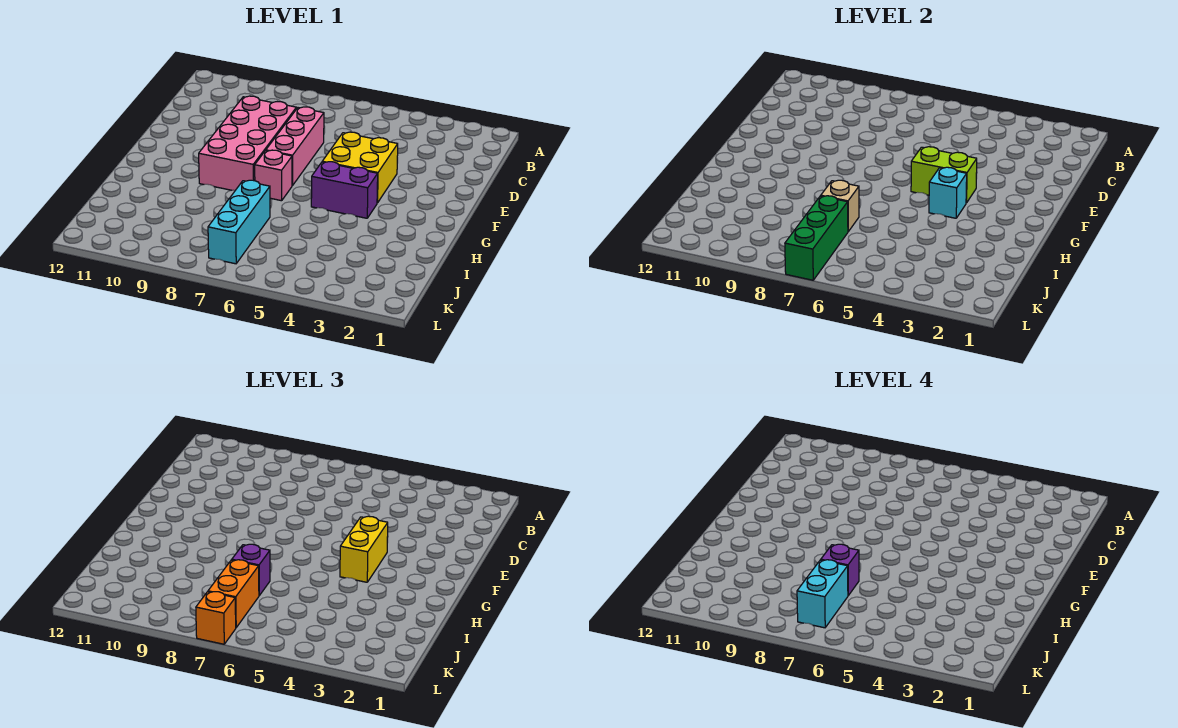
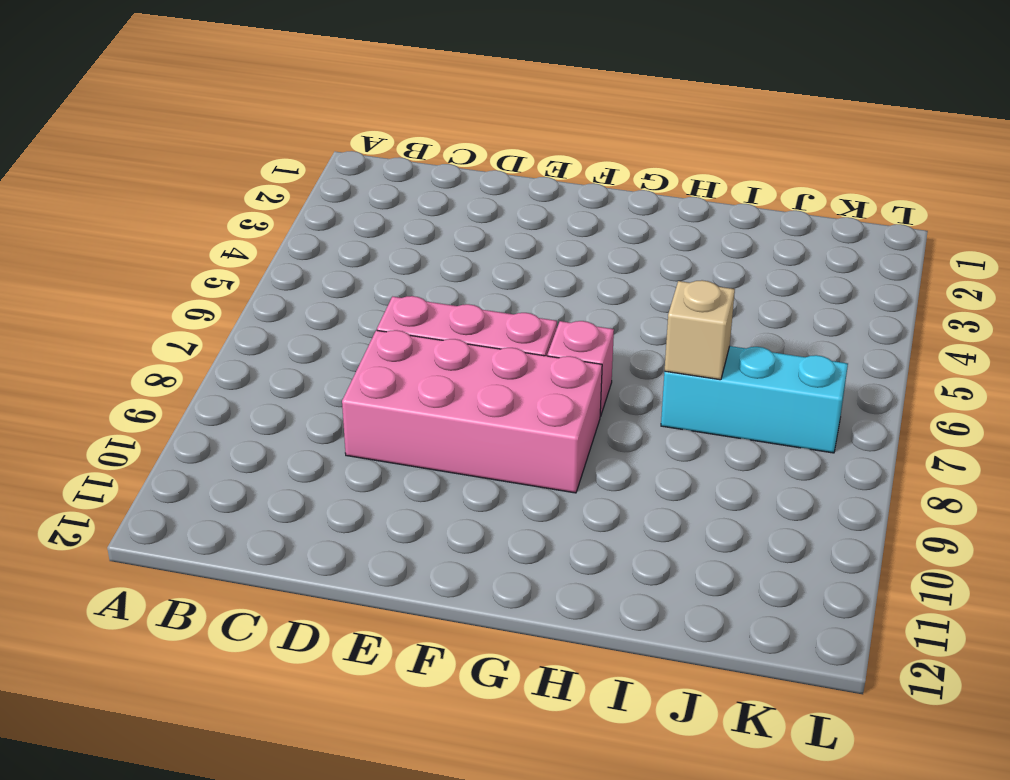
none -> yellow 2x2 brick [322,132,398,203]
none -> purple 1x2 brick [311,162,378,218]
none -> lime 1x2 brick [911,147,977,203]

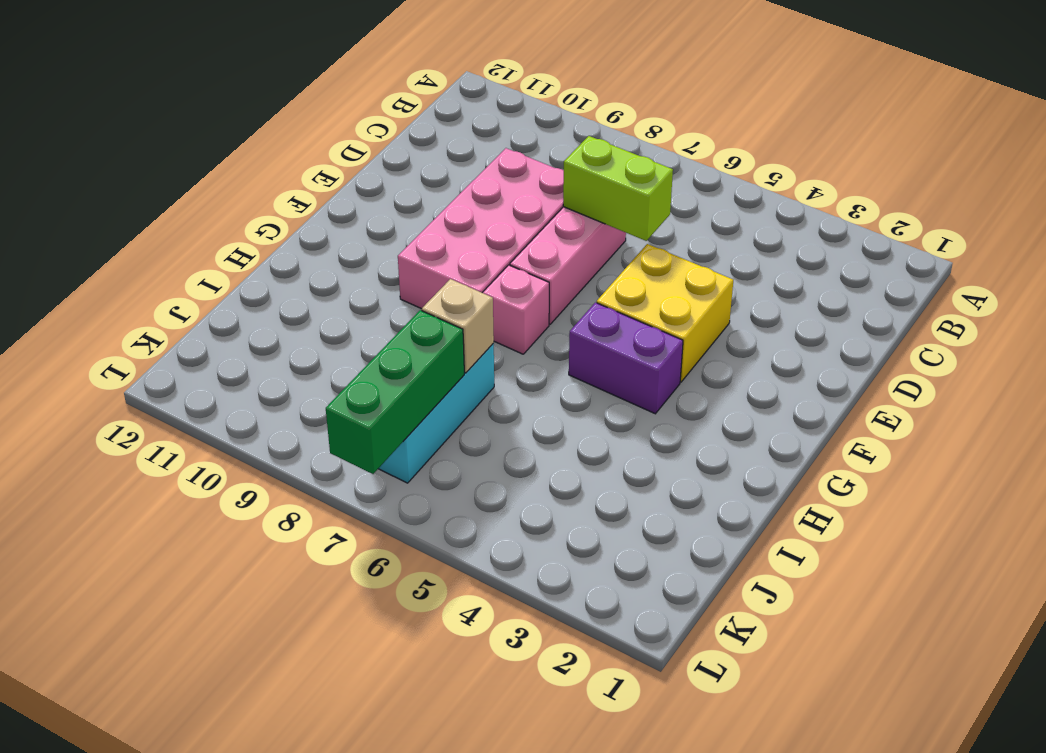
lime 1x2 brick [563,136,673,241] -> lime 1x2 brick moved to [911,147,977,203]
none -> cyan 1x1 brick [929,167,967,218]
none -> yellow 1x2 brick [340,516,388,582]
none -> purple 1x1 brick [232,544,270,595]

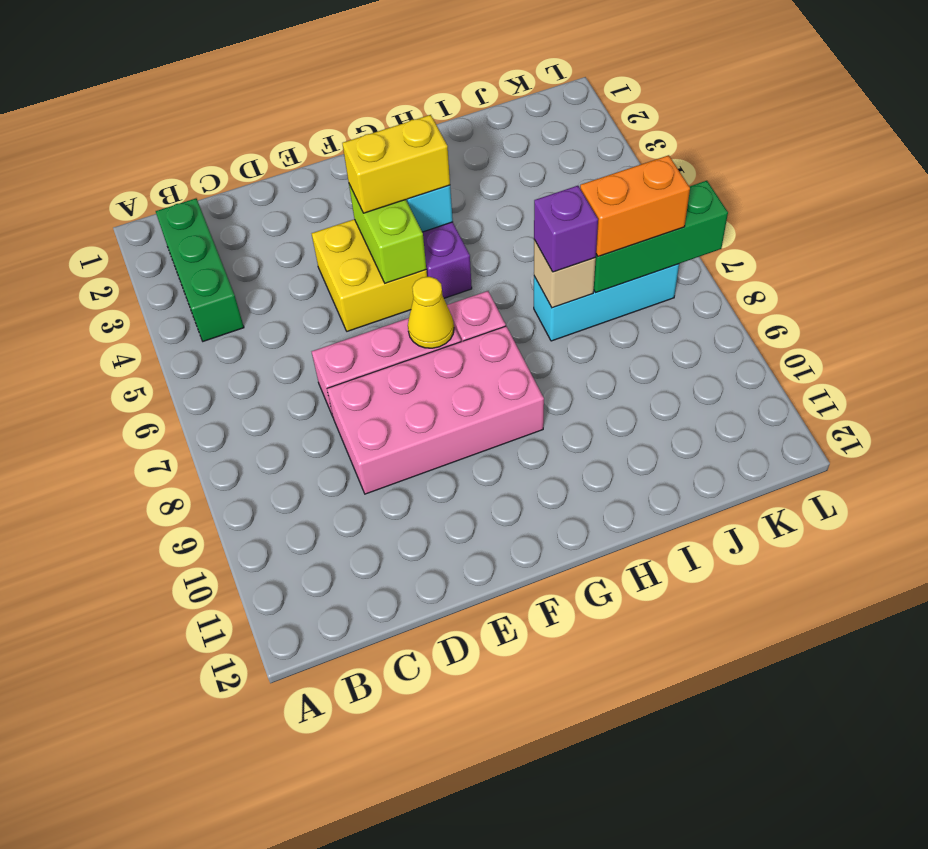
green 1x3 brick [156,198,244,341] -> none
yellow 1x1 cone [408,277,454,348] -> none
none -> orange 1x1 brick [196,592,236,644]
none -> purple 1x1 brick [821,544,859,595]
none -> cyan 1x2 brick [797,560,848,628]

